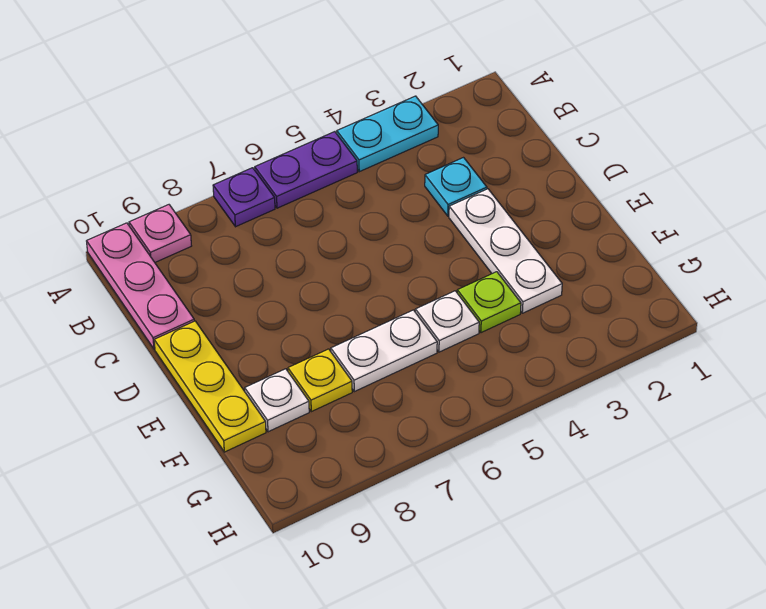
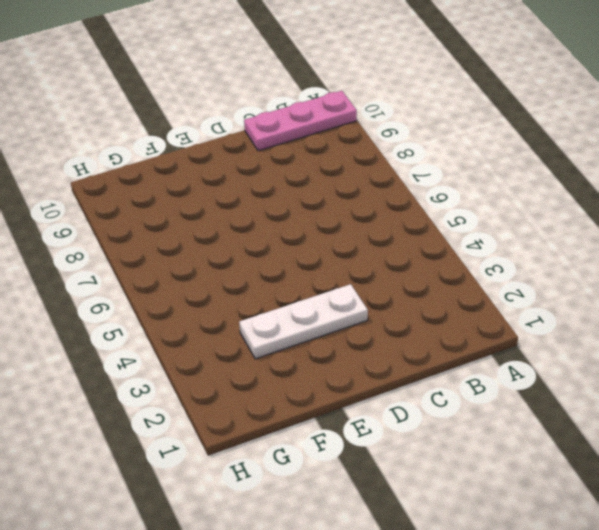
none -> cyan 1x2 plate [337,96,438,172]
none -> purple 1x2 plate [255,132,357,208]
none -> purple 1x1 plate [213,168,275,227]

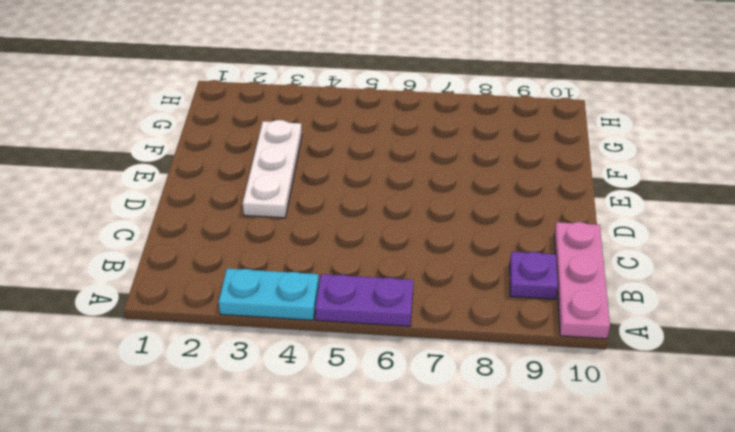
purple 1x1 plate [510,252,558,299] -> purple 1x1 plate moved to [213,168,275,227]
none -> pink 1x1 plate [129,205,191,262]
none -> cyan 1x1 plate [425,158,487,216]
none -> yellow 1x3 plate [154,321,266,452]

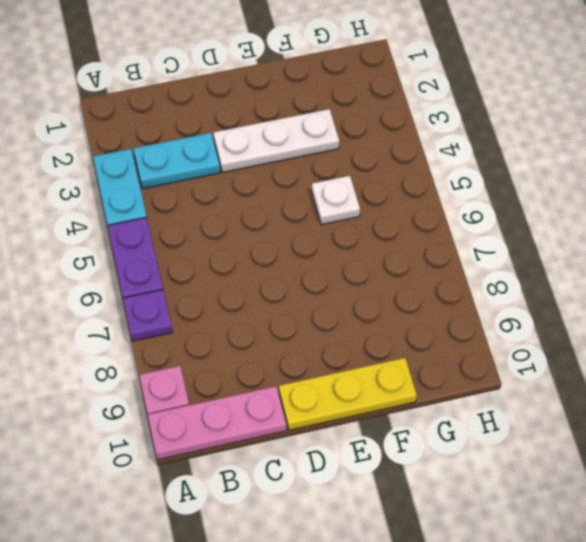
cyan 1x2 plate [134,133,220,189] -> cyan 1x1 plate [425,158,487,216]
none -> lime 1x1 plate [457,272,521,333]
none -> white 1x2 plate [331,310,437,392]
none -> yellow 1x1 plate [288,349,352,412]

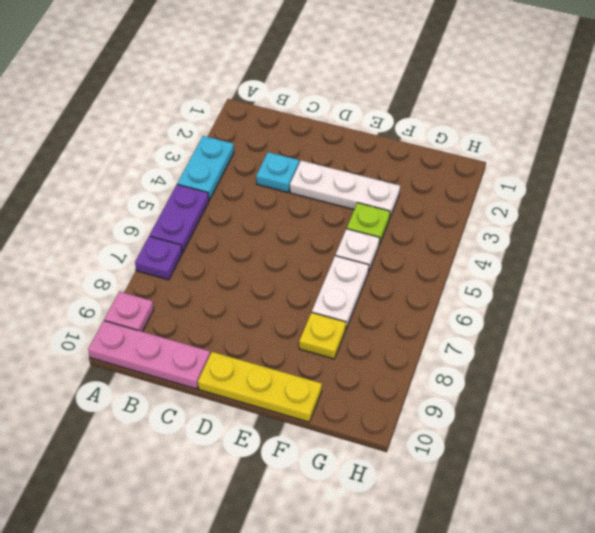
none -> white 1x1 plate [245,369,309,432]

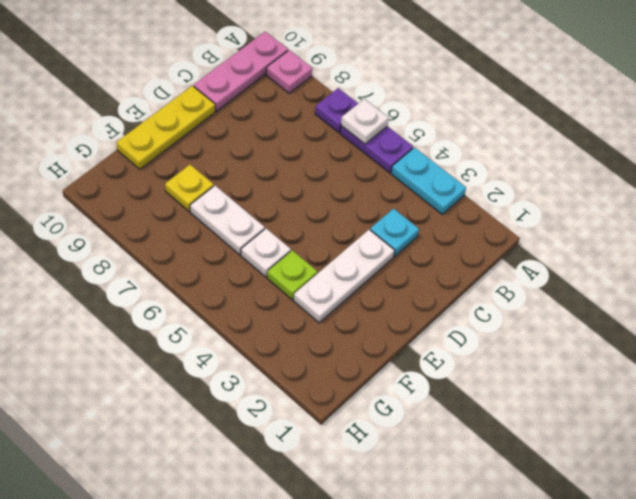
white 1x1 plate [341,99,389,144] -> white 1x1 plate moved to [245,369,309,432]

